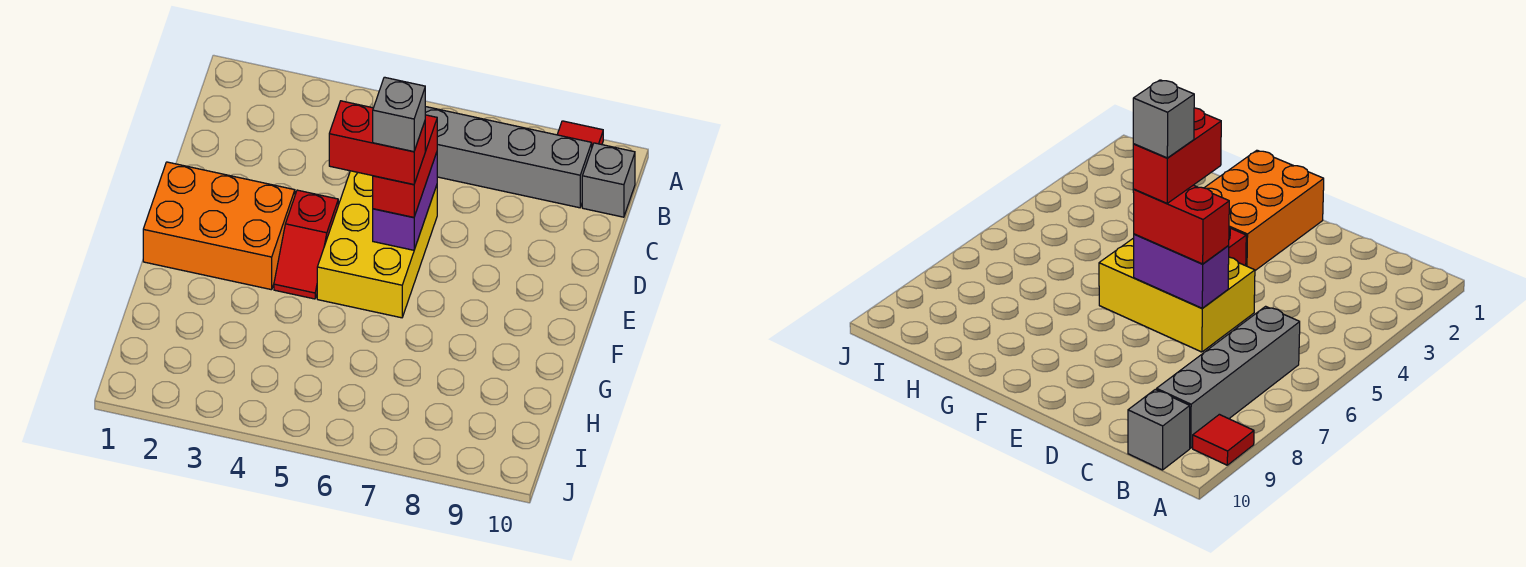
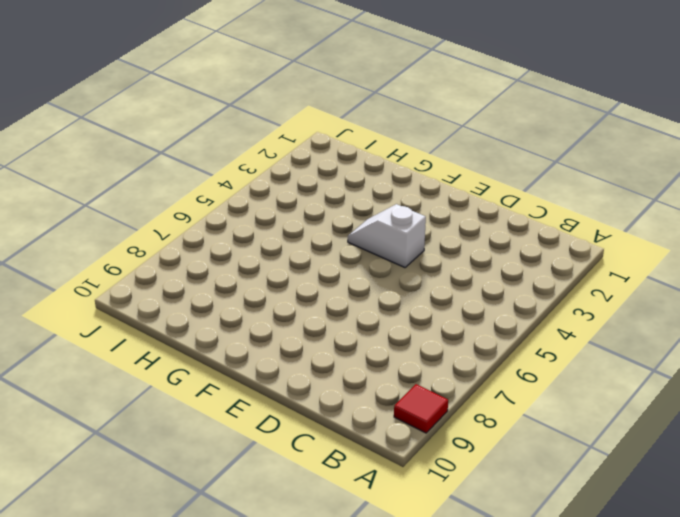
white 1x2 slope [348,204,426,268] -> red 1x2 slope [274,190,338,299]
none -> grey 1x4 brick [425,107,592,208]
none -> grey 1x1 brick [582,143,635,217]

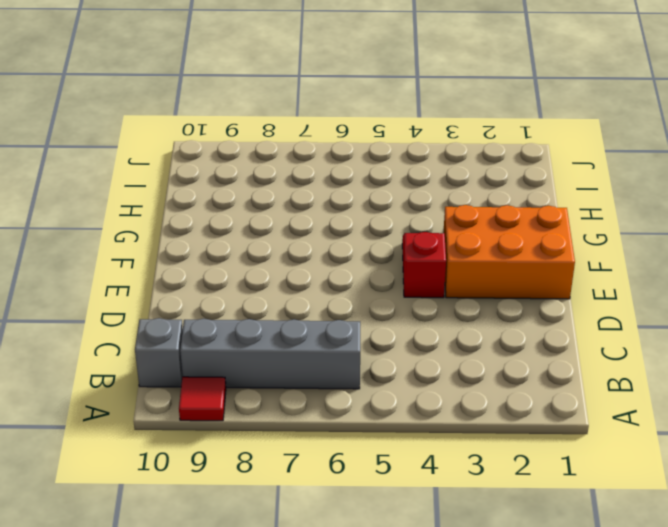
none -> yellow 2x3 brick [317,171,437,318]
none -> purple 1x2 brick [373,152,437,250]

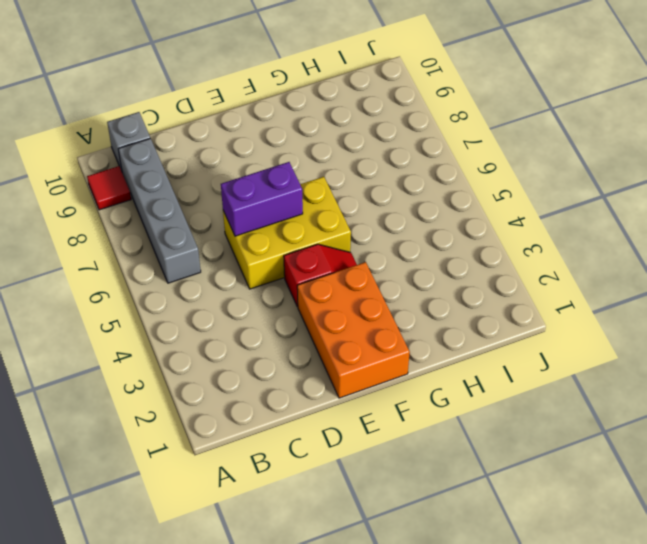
none -> red 1x2 brick [373,115,437,217]
none -> red 1x2 brick [329,101,425,185]

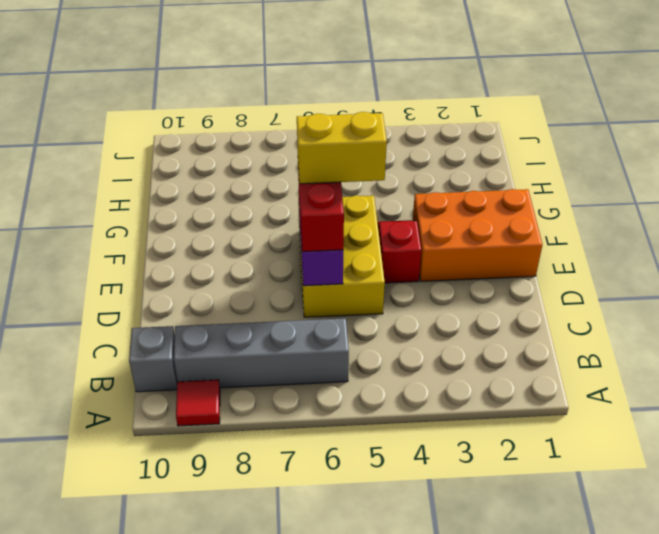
yellow 1x2 brick [297,112,387,184] -> red 1x2 brick [329,101,425,185]
none -> grey 1x1 brick [373,77,425,152]

